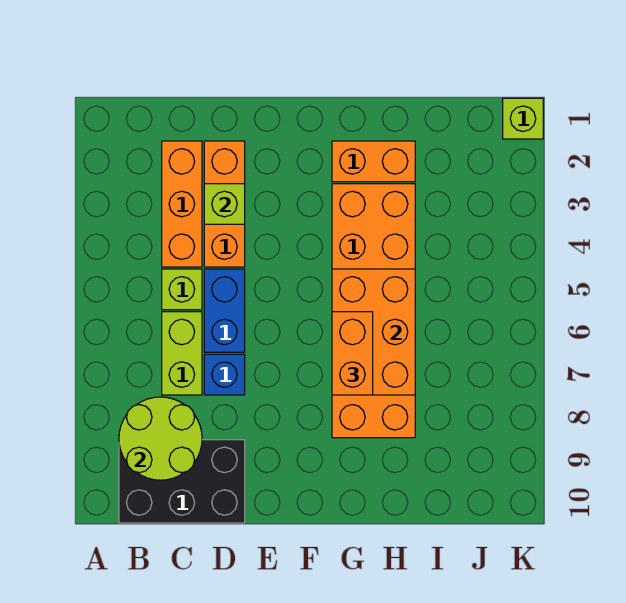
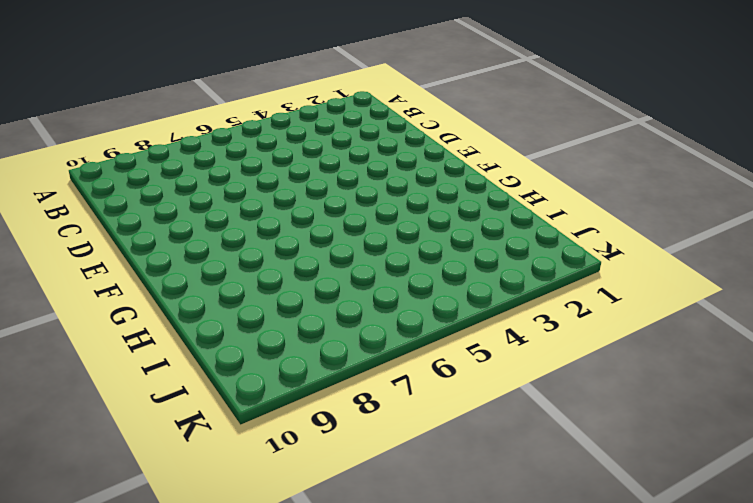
none -> black 2x3 brick [119,440,245,523]
none -> orange 1x3 brick [162,141,202,267]
none -> lime 1x1 brick [162,269,202,310]

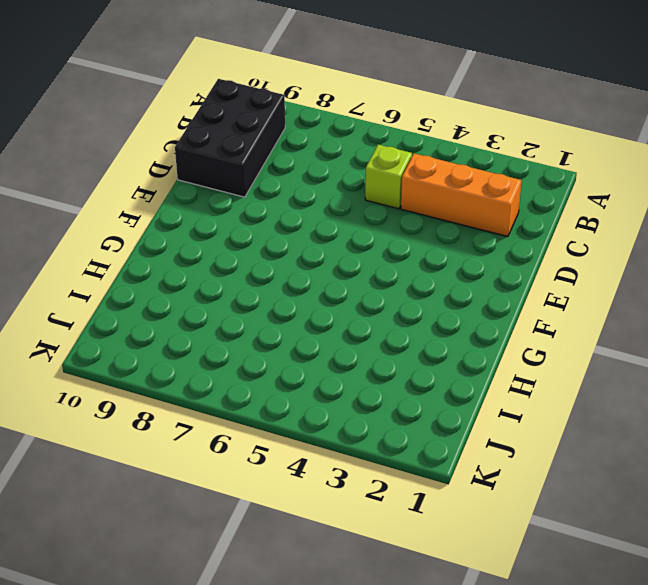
none -> lime 1x2 brick [162,312,202,395]
none -> orange 1x3 brick [204,141,245,267]
none -> blue 1x2 brick [204,269,245,352]

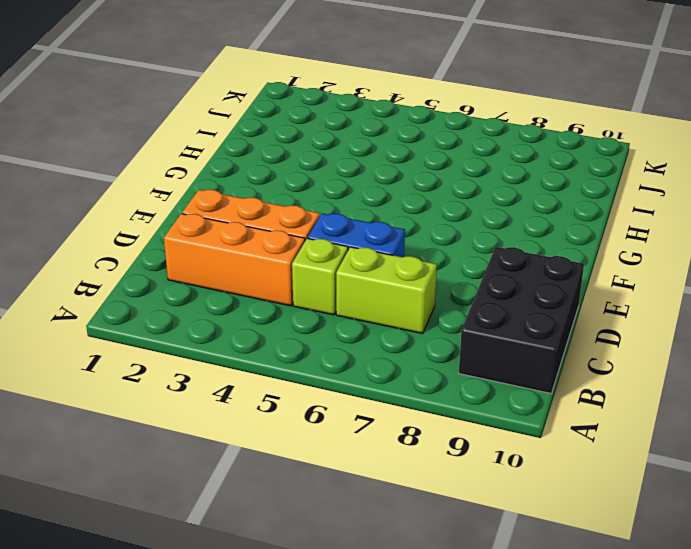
none -> blue 1x1 brick [204,354,245,395]
none -> orange 1x2 brick [332,141,415,182]
none -> orange 2x6 brick [332,184,415,438]

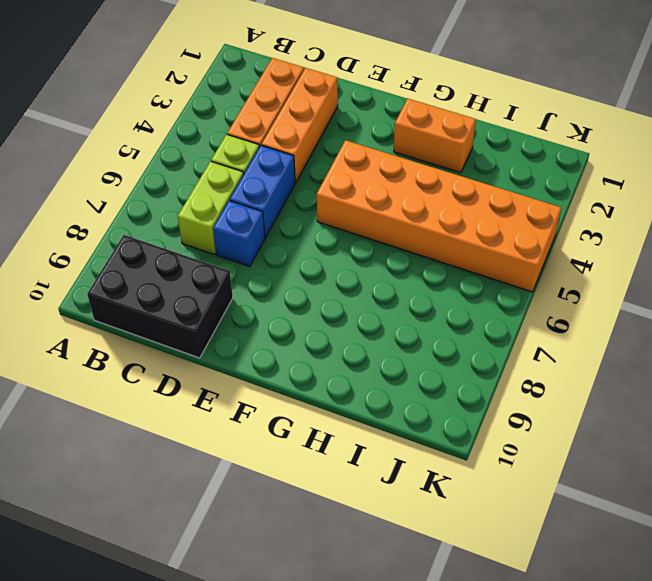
orange 2x6 brick [317,140,561,292] -> orange 2x6 brick turned to [332,184,415,438]
none -> lime 1x1 brick [503,98,543,139]
none -> lime 2x2 round brick [119,397,202,480]
none -> lime 1x1 brick [204,184,245,224]

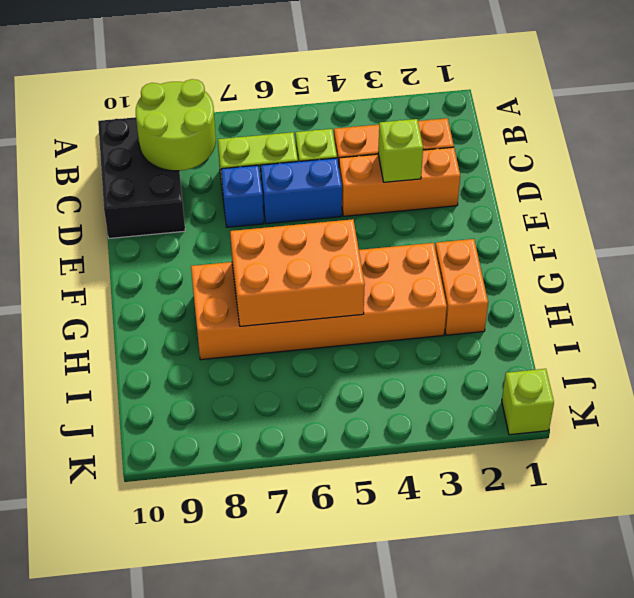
none -> orange 1x2 brick [332,312,373,395]

